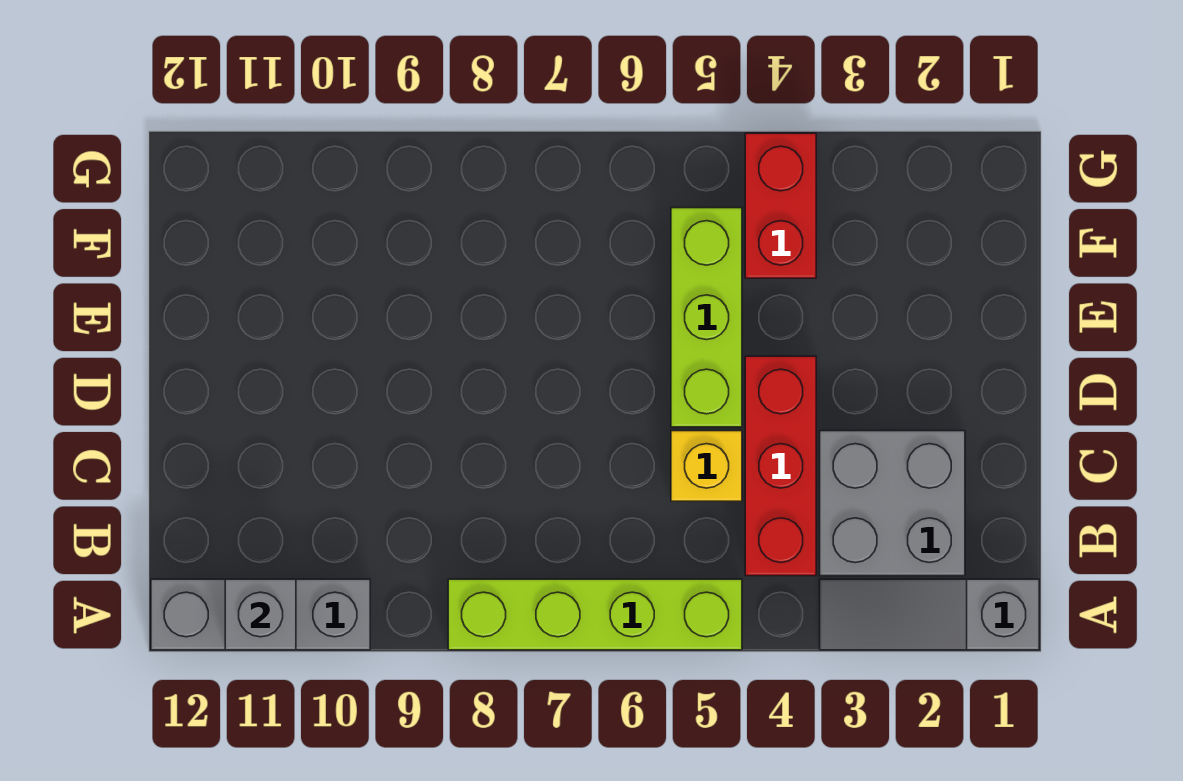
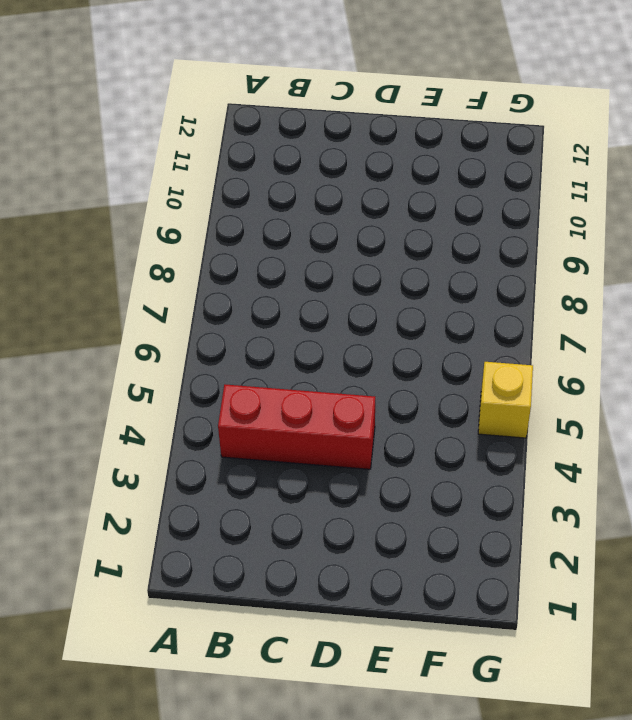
yellow 1x1 brick [478,362,533,438] -> yellow 1x1 brick moved to [671,431,742,501]
none -> grey 1x3 slope [820,579,1039,650]
none -> lime 1x4 brick [448,579,742,650]

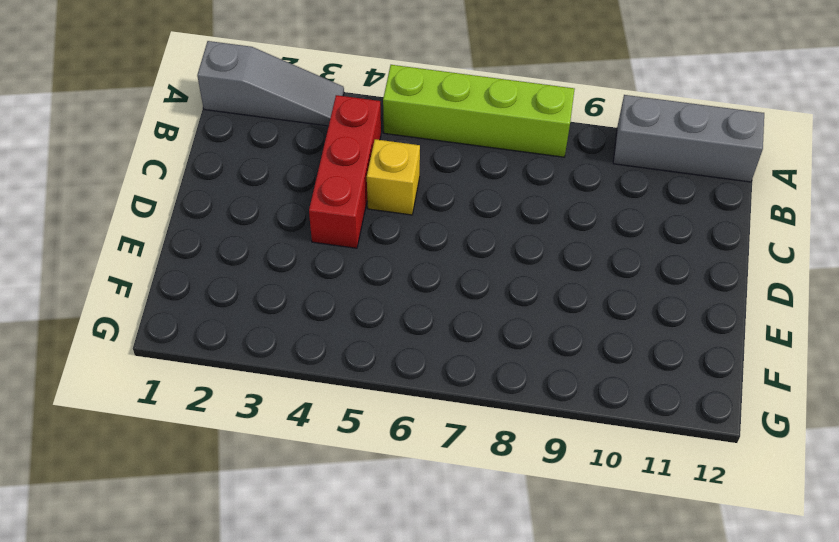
none -> grey 2x2 brick [820,431,965,576]
none -> lime 1x3 brick [671,208,742,427]

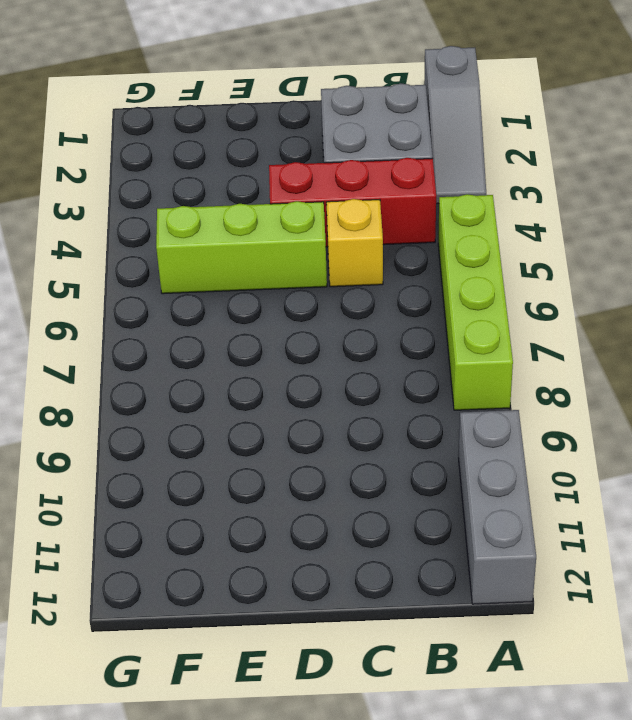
none -> red 1x2 brick [745,133,816,278]
none -> grey 1x1 brick [225,579,296,650]

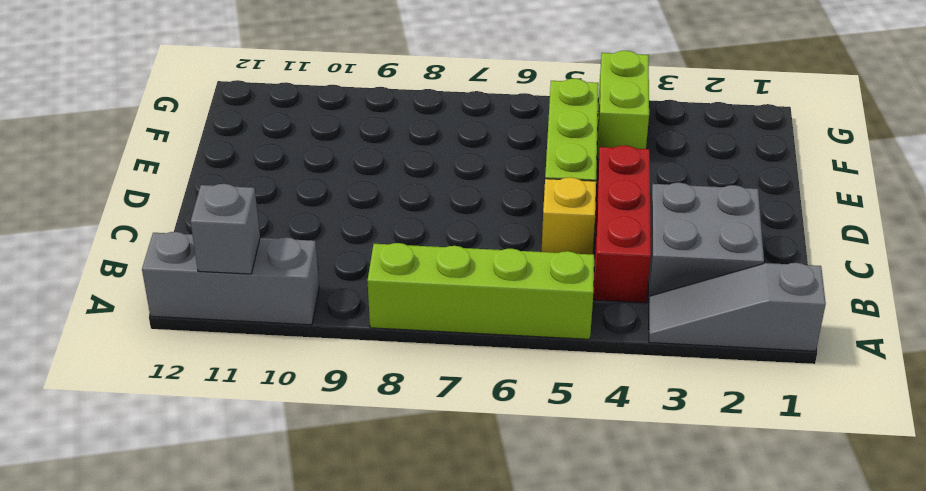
lime 1x2 brick [597,51,649,159] -> red 1x2 brick [745,133,816,278]

